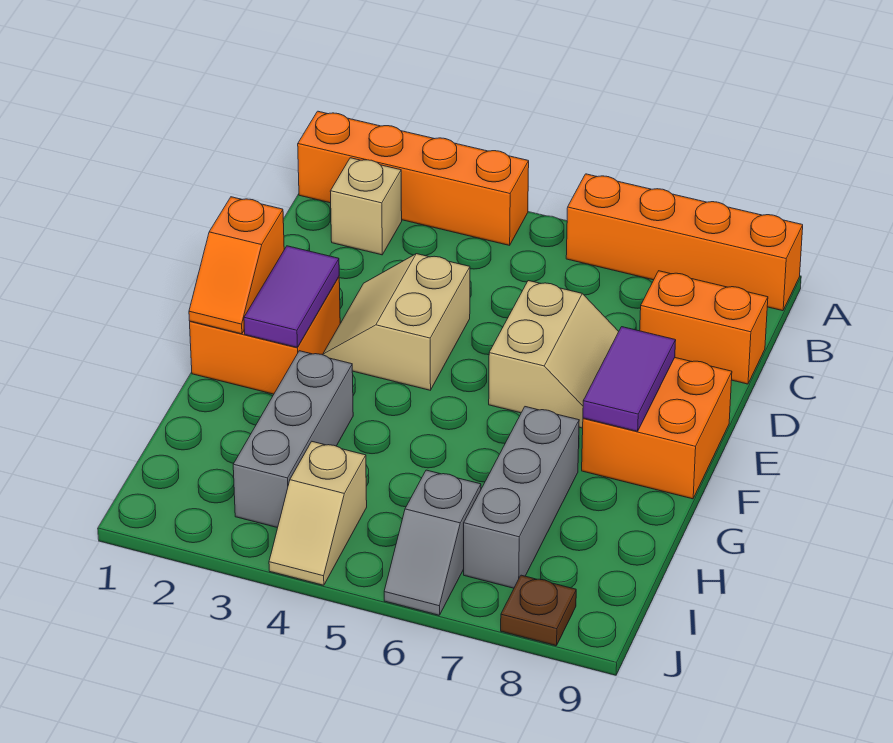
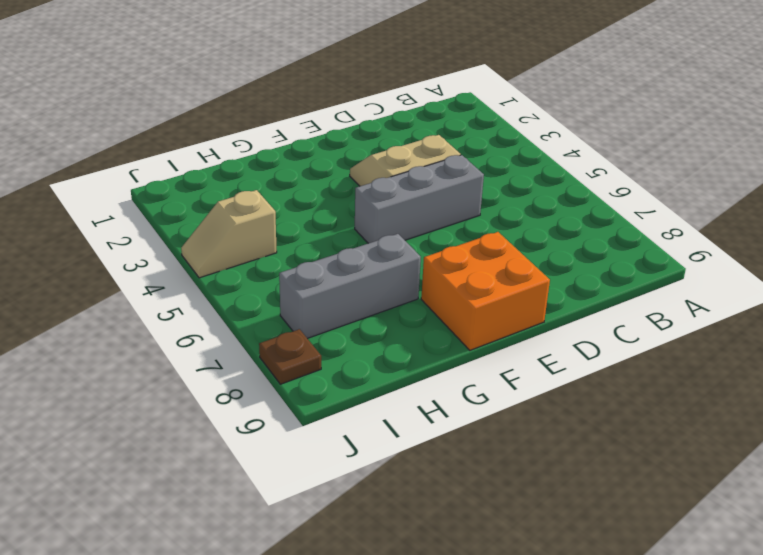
grey 1x3 brick [355,155,484,243] -> grey 1x3 brick moved to [233,351,353,528]
none -> orange 1x4 brick [298,111,529,245]
none -> orange 1x4 brick [566,174,803,311]
none -> tan 1x1 brick [330,158,402,255]

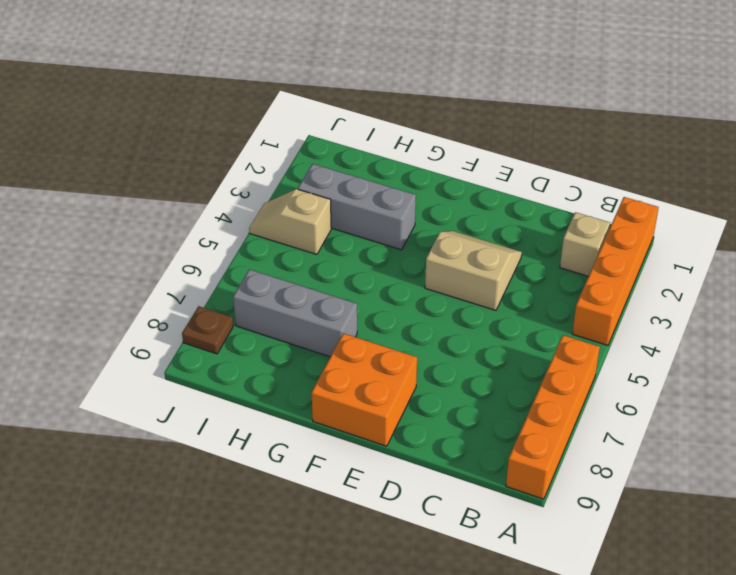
none -> orange 1x2 brick [640,271,768,384]
none -> tan 2x2 slope [489,281,619,428]
none -> orange 2x2 brick [190,277,340,394]

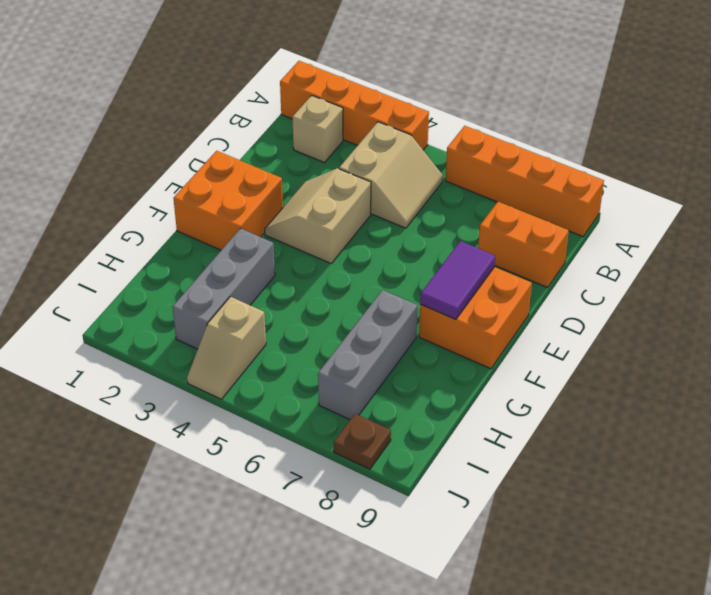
tan 2x2 slope [339,122,443,228] -> tan 2x2 slope moved to [489,281,619,428]
none -> grey 1x2 slope [384,470,481,615]
none -> orange 1x2 slope [189,197,284,334]
none -> purple 1x2 tile [244,246,339,348]

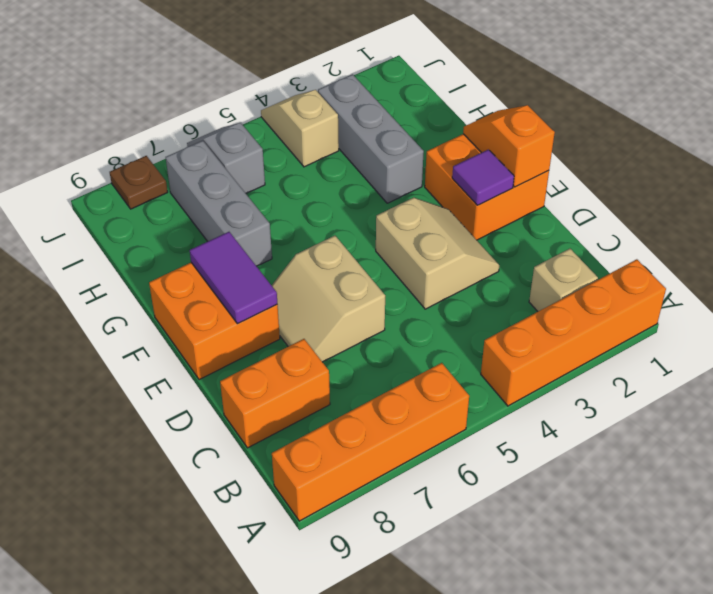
purple 1x1 tile [452,150,514,205] -> purple 1x2 tile [244,246,339,348]

